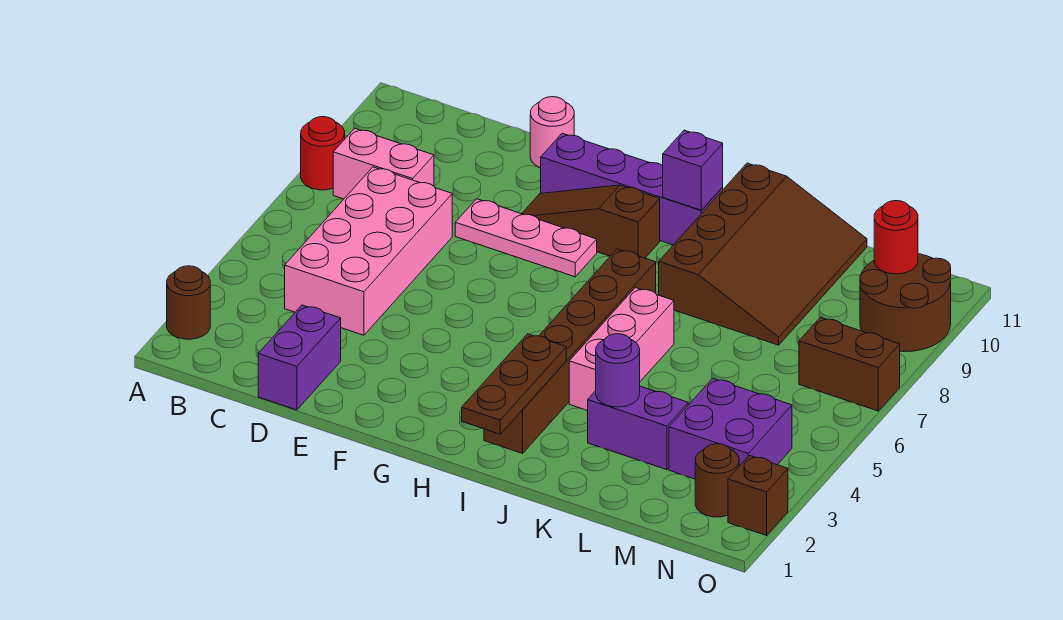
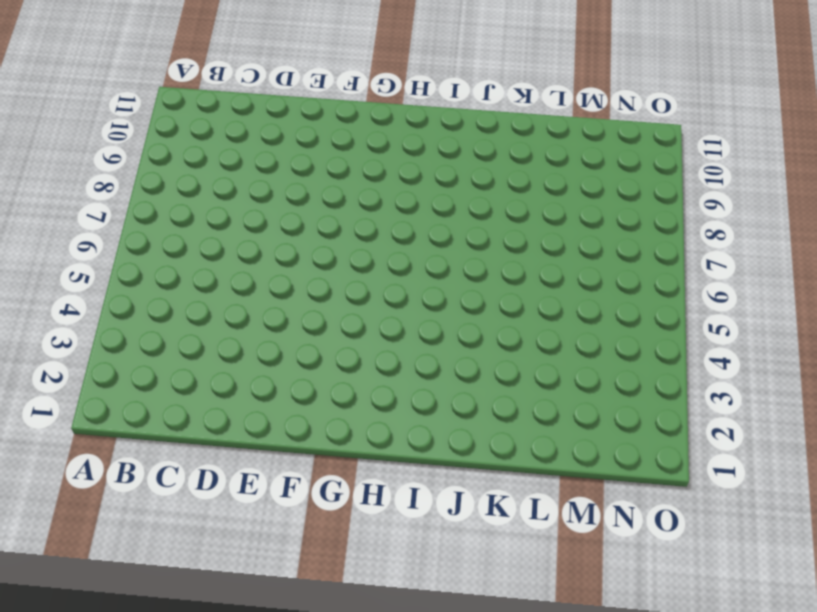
none -> brown 1x1 round brick [167,266,210,339]
none -> red 1x1 round brick [301,117,345,190]
none -> pink 1x2 brick [333,128,434,199]

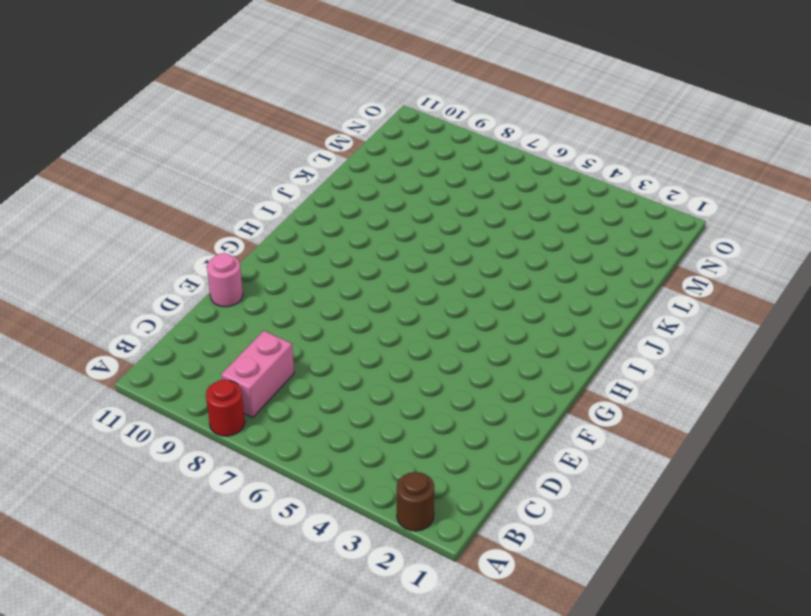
none -> pink 2x4 brick [285,167,452,335]
none -> purple 1x2 brick [258,305,341,410]
none -> pink 1x3 plate [455,199,597,277]

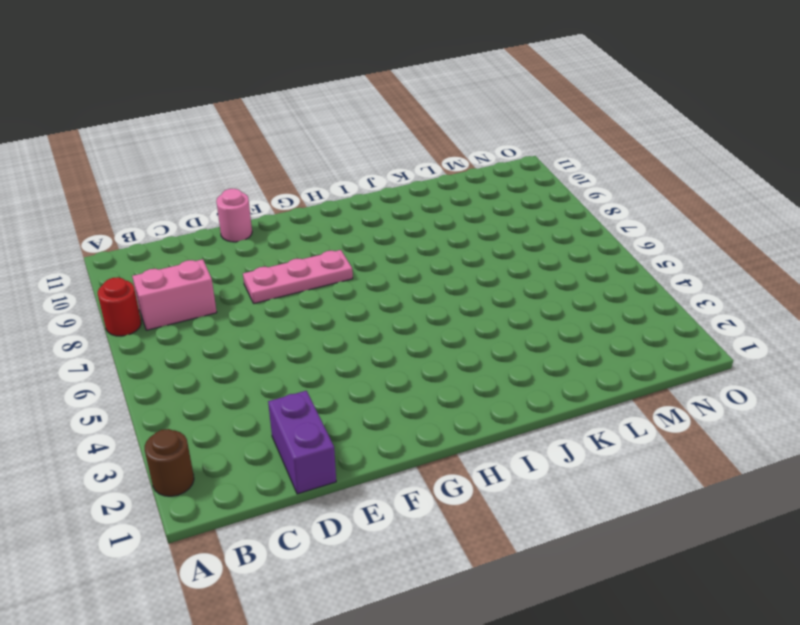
none -> pink 2x4 brick [285,167,452,335]
none -> brown 1x3 slope [522,185,660,258]
none -> purple 1x4 brick [541,133,723,245]

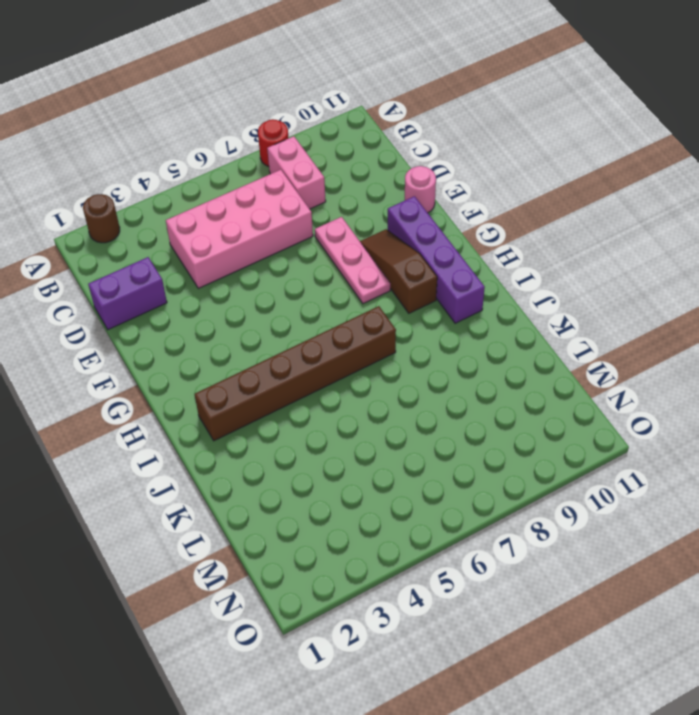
none -> pink 1x3 brick [569,288,674,411]
none -> brown 3x4 slope [659,163,867,345]
none -> purple 1x2 brick [588,386,688,470]

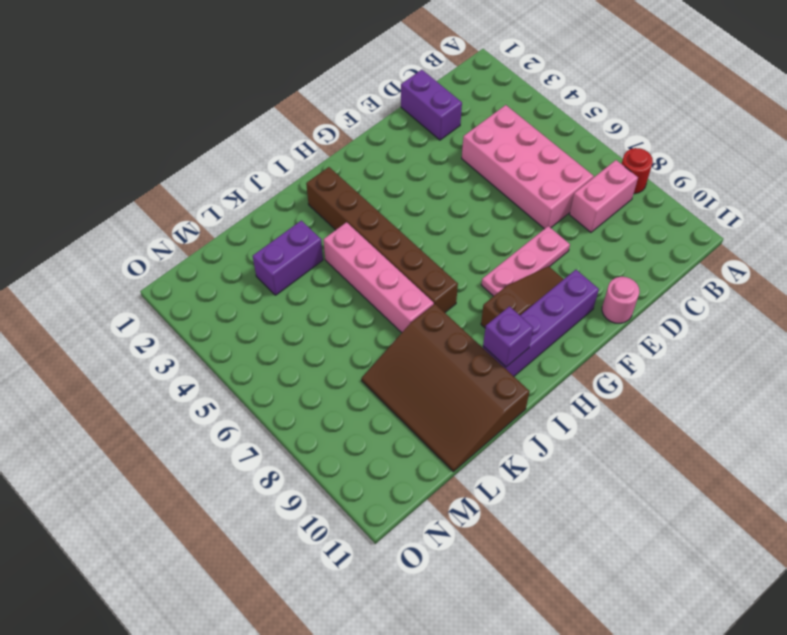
pink 1x4 brick [323,222,434,333] -> pink 1x3 brick [569,288,674,411]
none -> brown 1x1 round brick [167,266,210,339]
none -> purple 2x2 brick [669,378,792,479]
none -> brown 1x1 round brick [695,444,739,517]

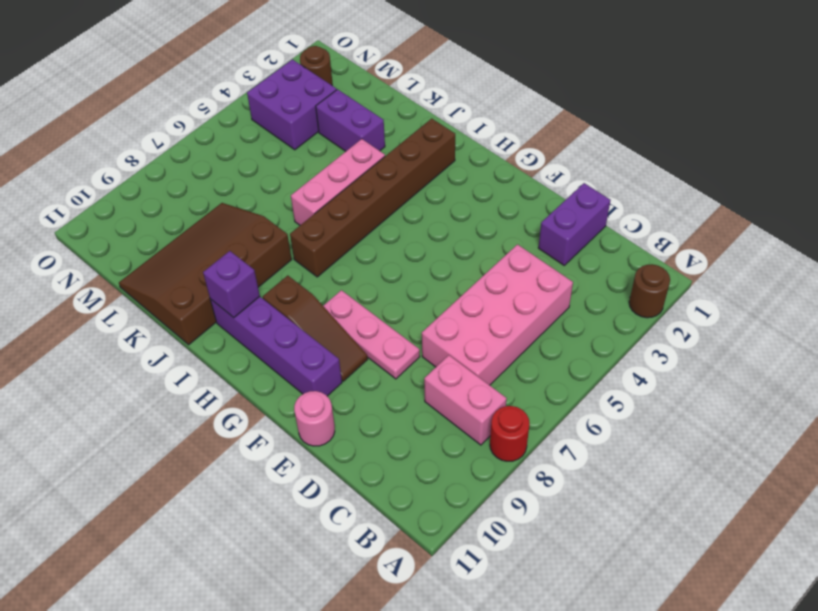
none -> brown 1x2 brick [799,317,900,411]
none -> brown 2x2 round brick [860,254,951,352]
none -> brown 1x1 brick [728,455,788,535]

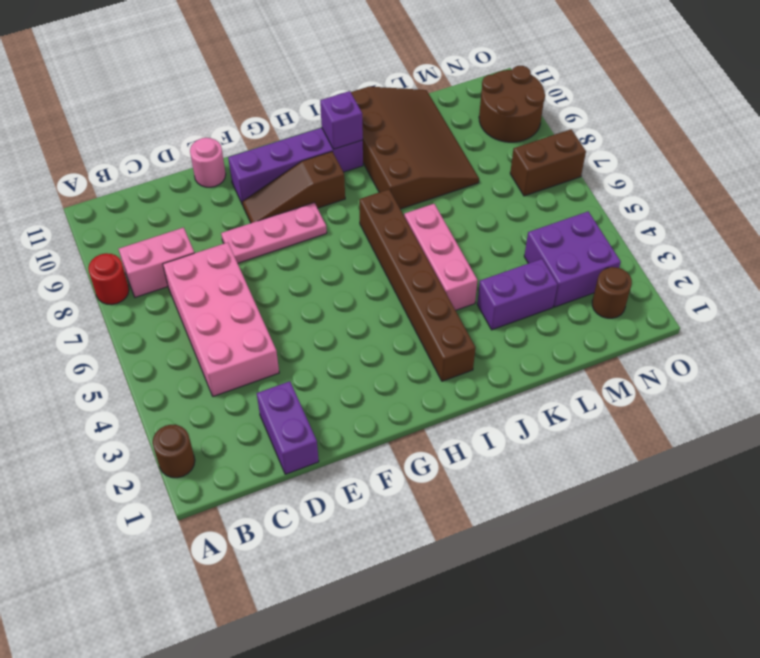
none -> brown 1x1 brick [728,455,788,535]
none -> brown 1x3 plate [462,334,566,434]
none -> purple 1x1 round brick [596,334,640,407]

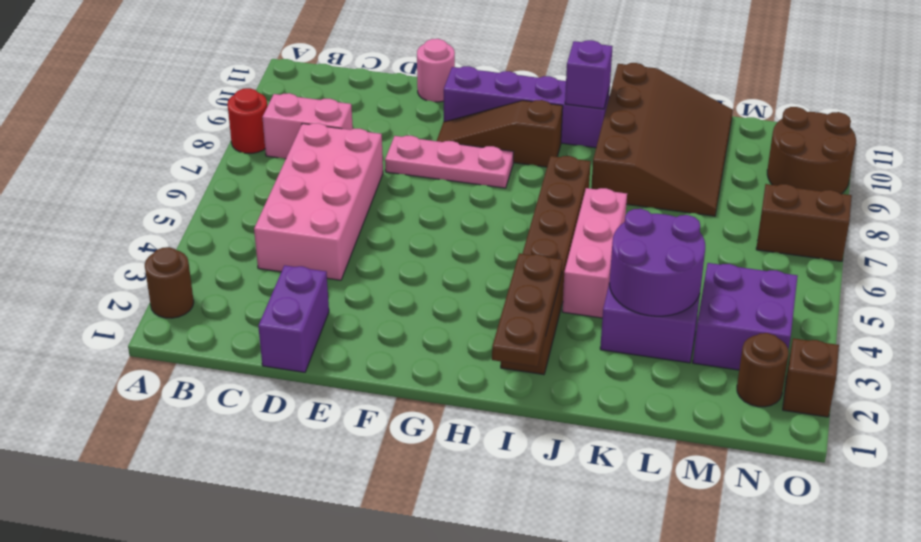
purple 2x2 round brick [609,209,705,316] -> purple 1x1 round brick [596,334,640,407]
none -> red 1x1 round brick [874,201,918,274]

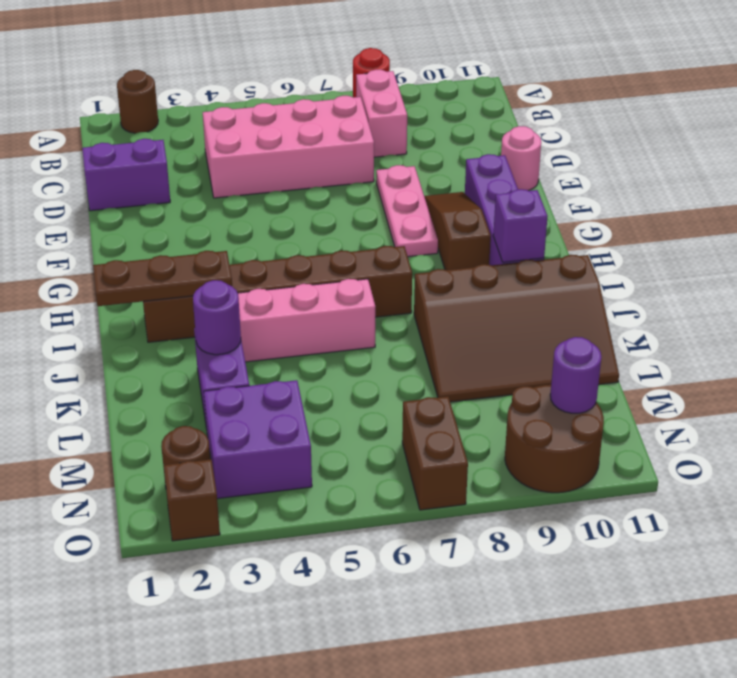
purple 1x1 round brick [550,337,601,413] -> red 1x1 round brick [874,201,918,274]

